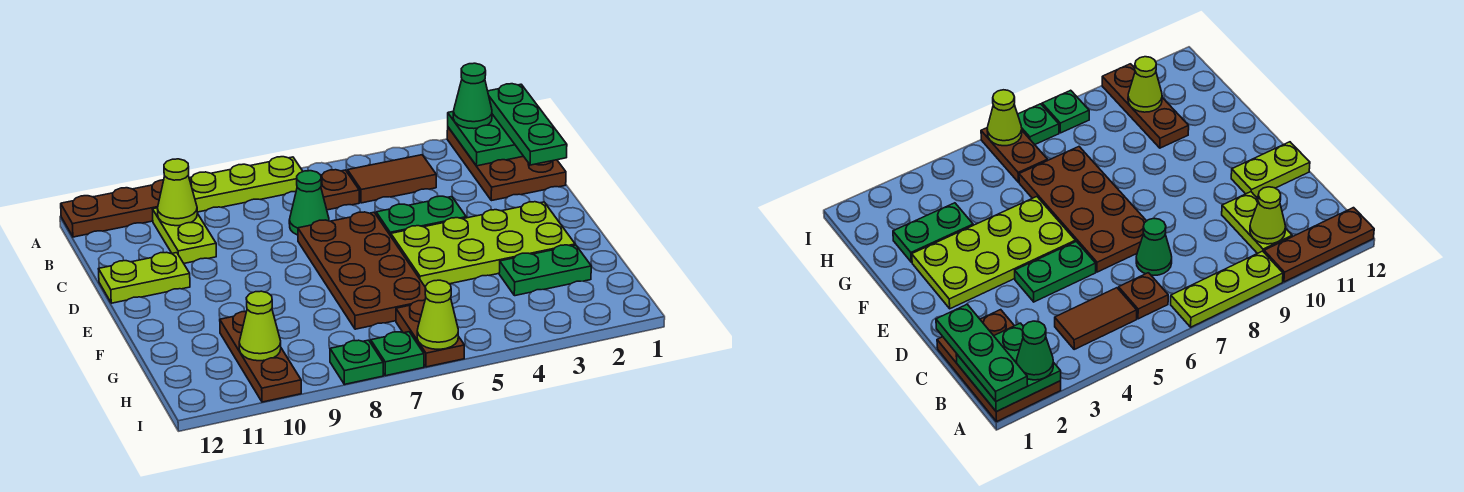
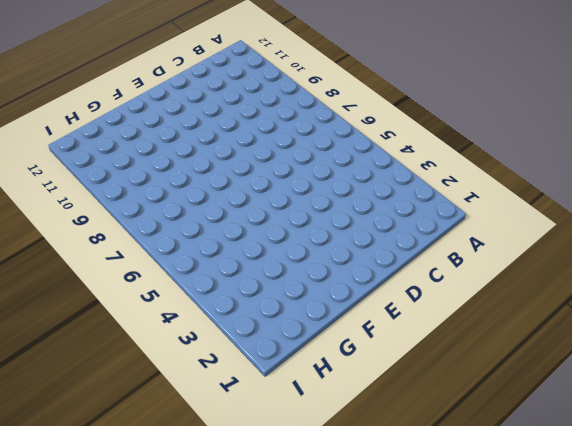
none -> brown 2x3 plate [447,127,566,201]
none -> lime 1x3 plate [189,157,303,212]
none -> brown 1x3 plate [61,180,164,237]

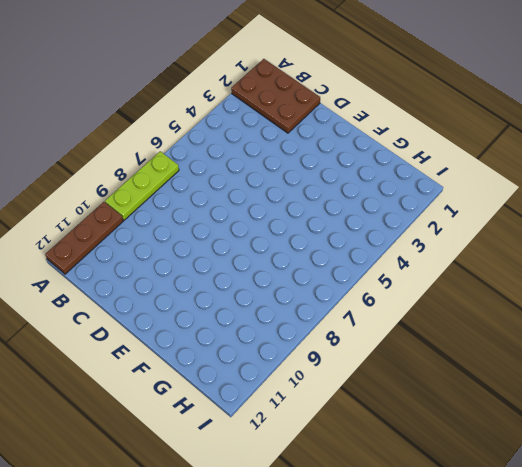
none -> brown 1x2 tile [348,155,436,203]
none -> brown 1x1 plate [321,170,359,210]
none -> lime 1x2 plate [152,208,216,263]

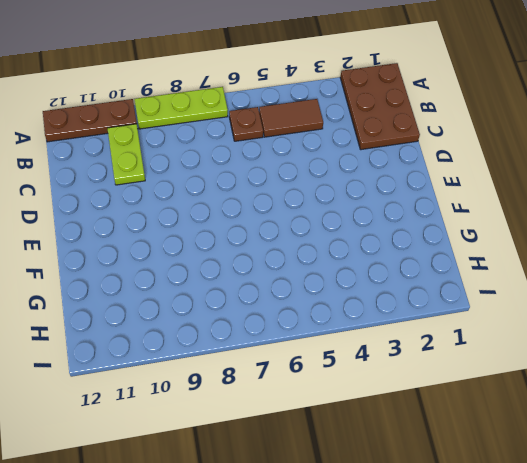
none -> green 1x1 cone [289,171,329,235]
none -> green 1x2 plate [376,196,466,236]
none -> brown 2x4 plate [298,212,426,329]

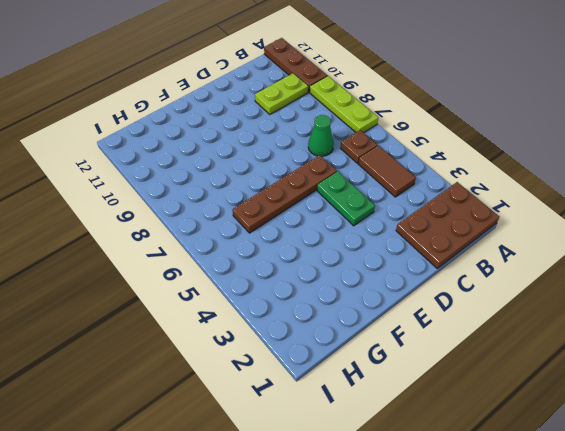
brown 1x4 plate [232,155,337,233] -> brown 2x4 plate [298,212,426,329]
none -> lime 1x2 plate [99,252,190,303]
none -> lime 2x4 plate [391,202,575,286]
none -> green 1x2 plate [499,245,591,296]

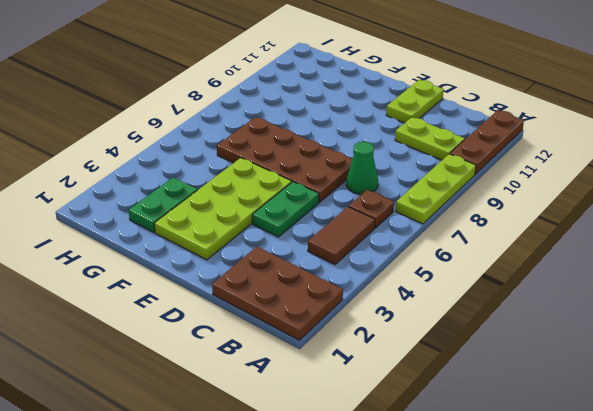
none -> brown 1x3 plate [220,311,301,402]
none -> brown 1x2 plate [396,300,464,367]
none -> green 1x1 plate [371,332,424,376]

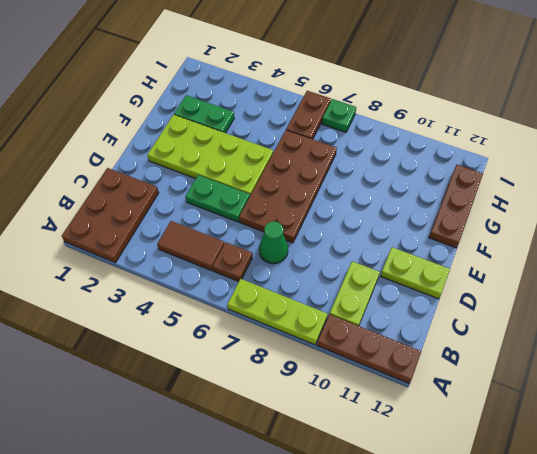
brown 1x3 plate [429,165,483,248] -> brown 1x3 plate moved to [220,311,301,402]
none -> green 1x1 plate [330,340,383,384]
none -> green 2x2 plate [448,111,523,166]
none -> lime 1x1 cone [157,159,197,226]

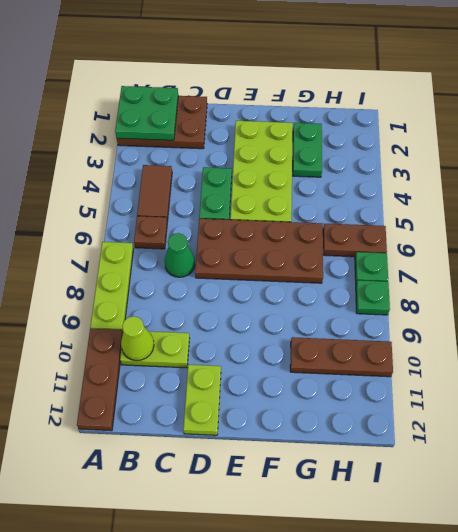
none -> lime 1x1 cone [239,291,281,361]
none -> lime 1x1 cone [417,280,458,349]
none -> green 1x3 plate [488,84,567,165]

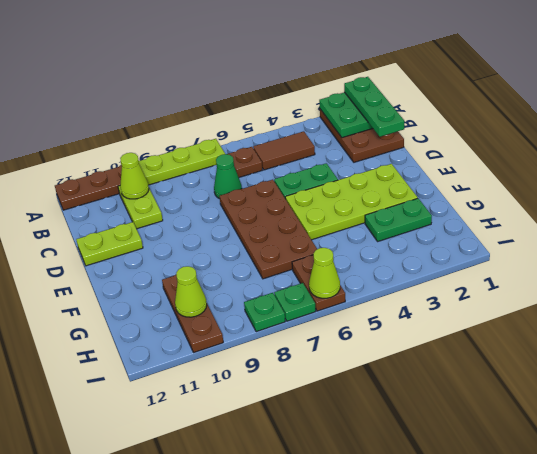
none -> green 1x1 cone [453,63,492,129]

